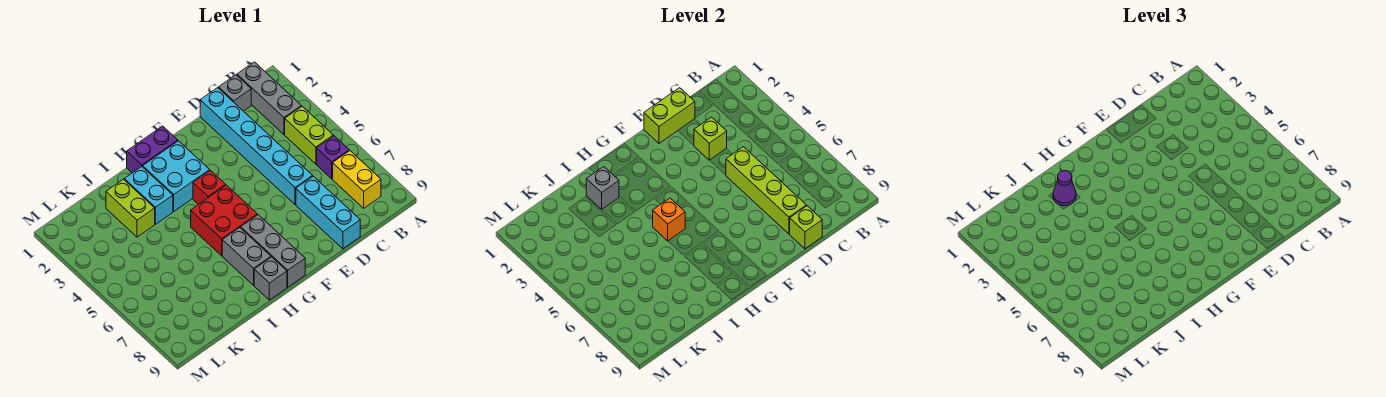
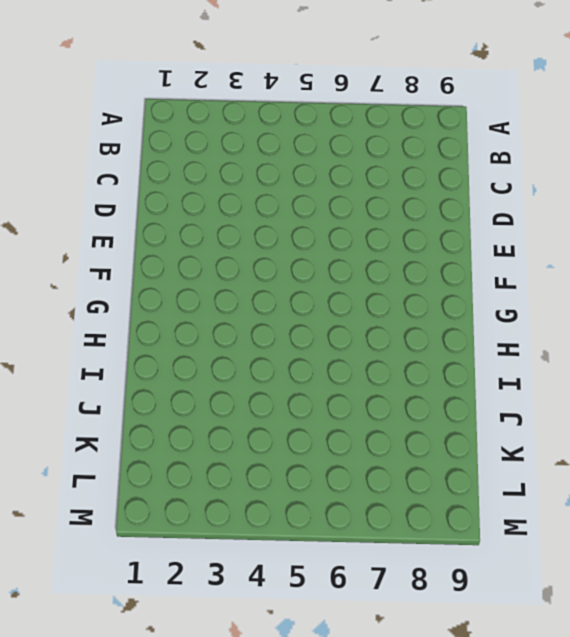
none -> grey 1x3 brick [237,62,301,134]
none -> lime 1x2 brick [285,106,333,164]
none -> purple 1x1 brick [317,136,349,179]

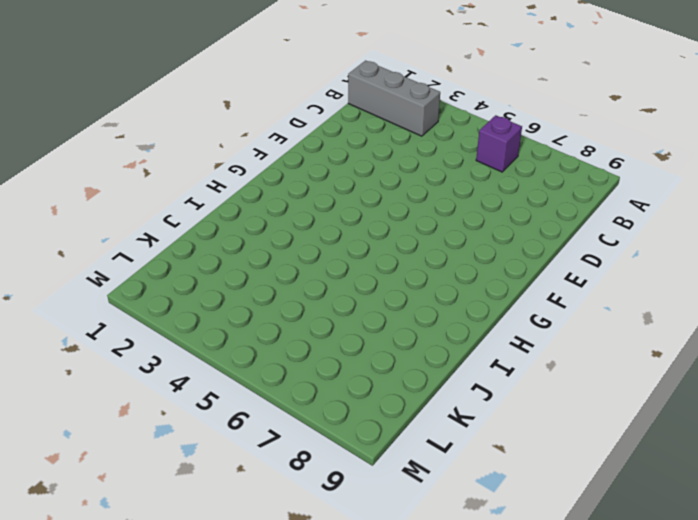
none -> lime 1x2 brick [285,106,333,164]
none -> yellow 1x2 brick [333,151,381,208]
none -> grey 1x1 brick [219,75,251,111]

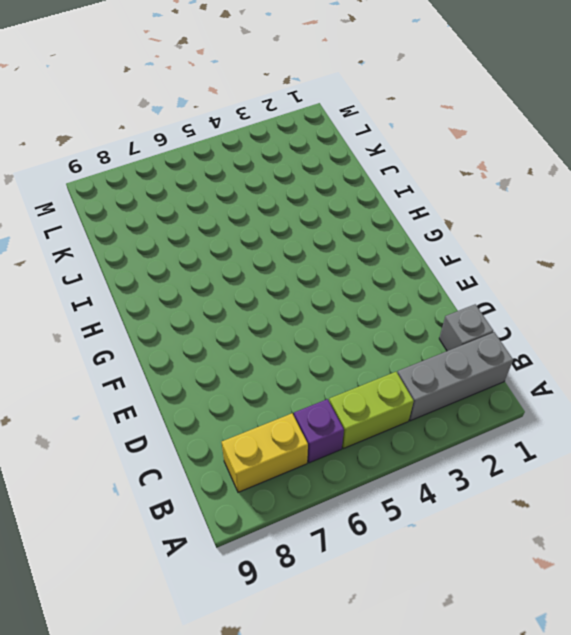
none -> cyan 1x6 brick [200,88,313,204]
none -> cyan 1x3 brick [296,176,360,249]
none -> purple 1x2 brick [127,126,178,173]

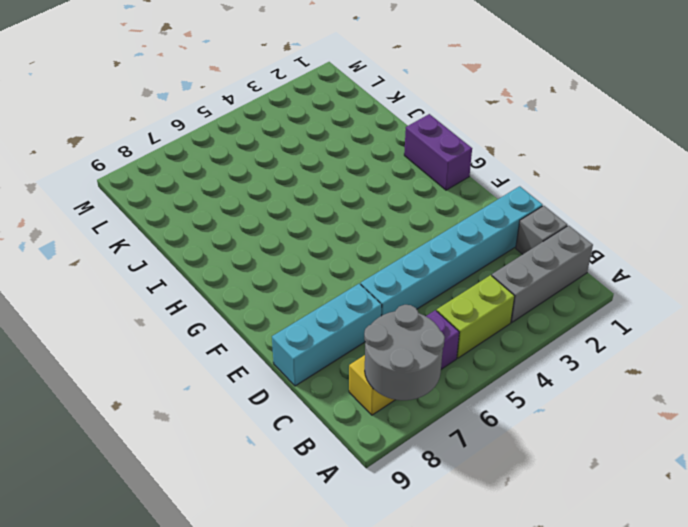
grey 2x2 round brick [364,305,445,400] -> none
none -> cyan 2x2 brick [143,141,210,211]
none -> red 1x1 brick [193,170,226,204]
none -> red 2x2 brick [191,185,257,256]

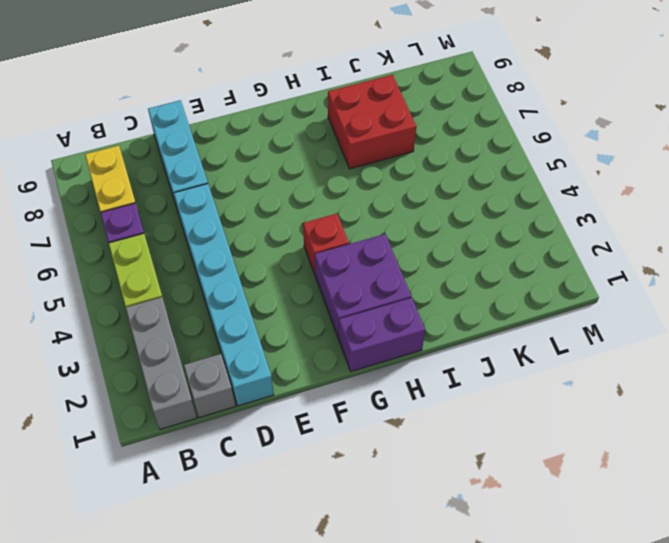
purple 2x2 brick [315,234,411,338] -> cyan 2x2 brick [143,141,210,211]
red 2x2 brick [328,75,416,169] -> red 2x2 brick moved to [191,185,257,256]
none -> grey 1x3 brick [241,215,305,287]
none -> grey 1x2 brick [222,228,271,285]
none -> grey 1x1 brick [254,257,287,300]

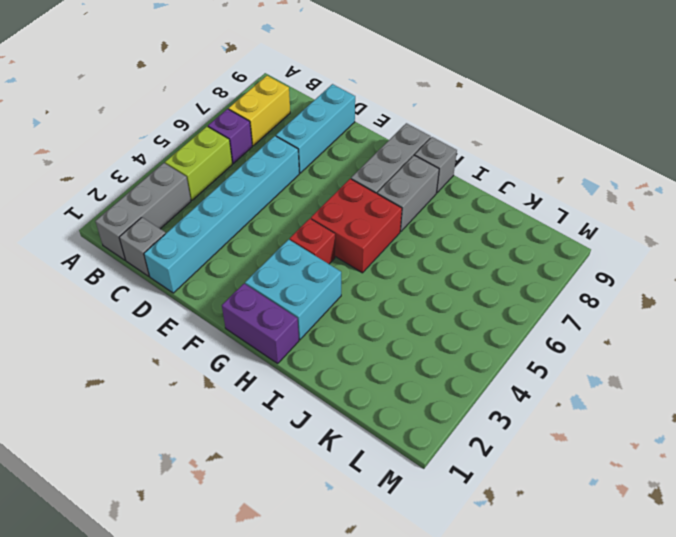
none -> cyan 1x2 brick [124,167,173,224]
none -> lime 1x2 brick [106,179,155,237]
none -> lime 1x2 brick [644,88,695,143]

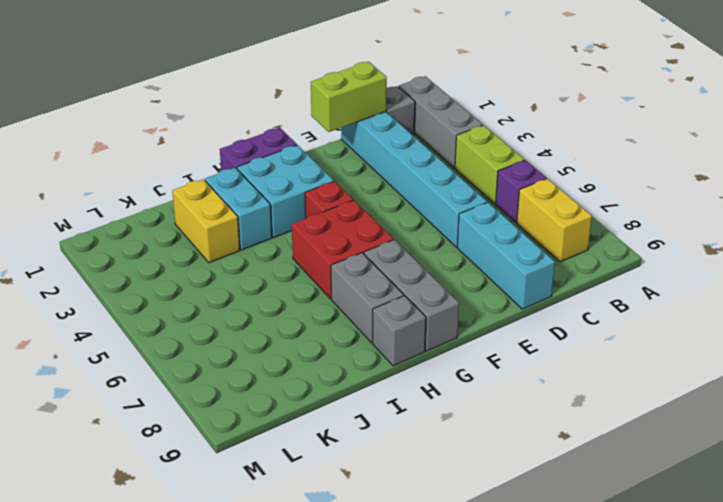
yellow 1x2 brick [172,179,240,263] -> lime 1x2 brick [106,179,155,237]
none -> lime 1x1 brick [694,117,727,160]
none -> lime 1x4 brick [726,147,806,234]
none -> lime 1x1 brick [790,206,822,249]

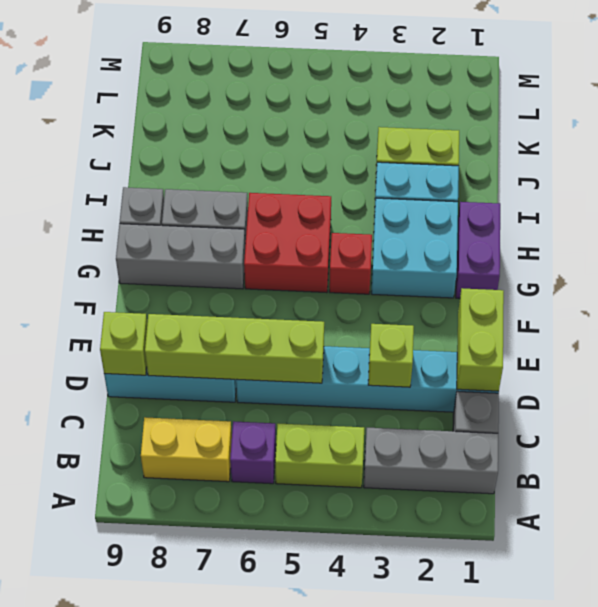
none -> orange 1x1 brick [653,198,685,241]
none -> grey 1x1 brick [586,167,619,209]
none -> purple 1x1 cone [1053,171,1076,206]

